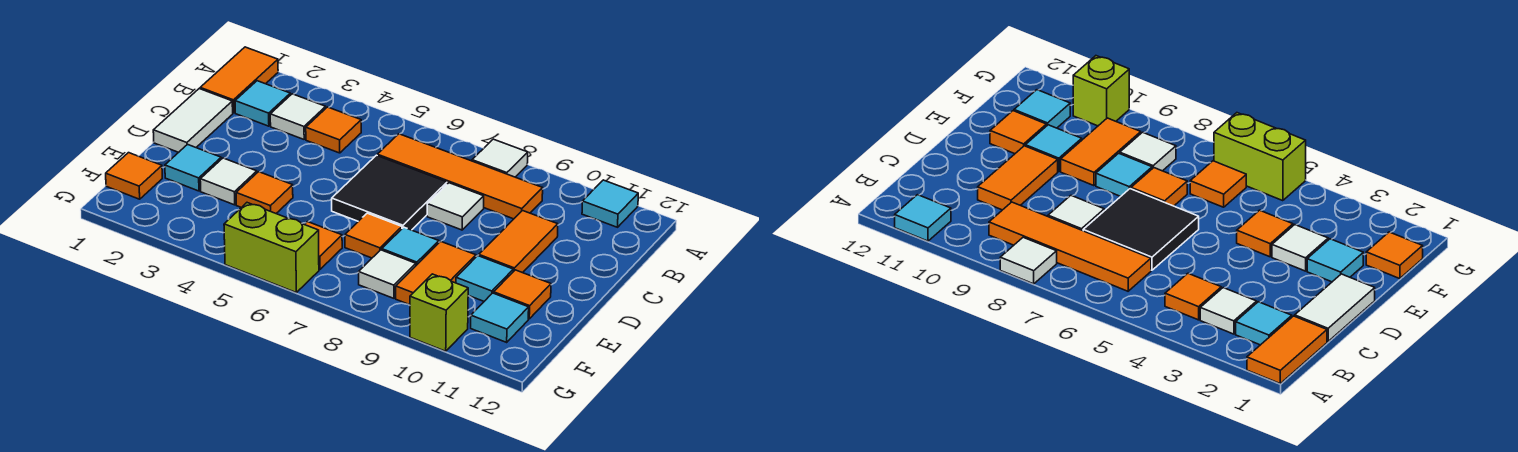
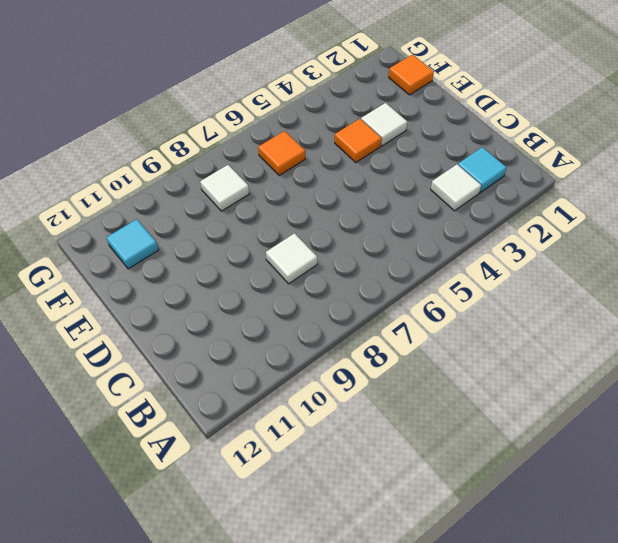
none -> orange 1x2 tile [200,47,278,113]
none -> white 1x1 tile [472,139,528,177]
none -> cyan 1x1 tile [582,180,638,227]

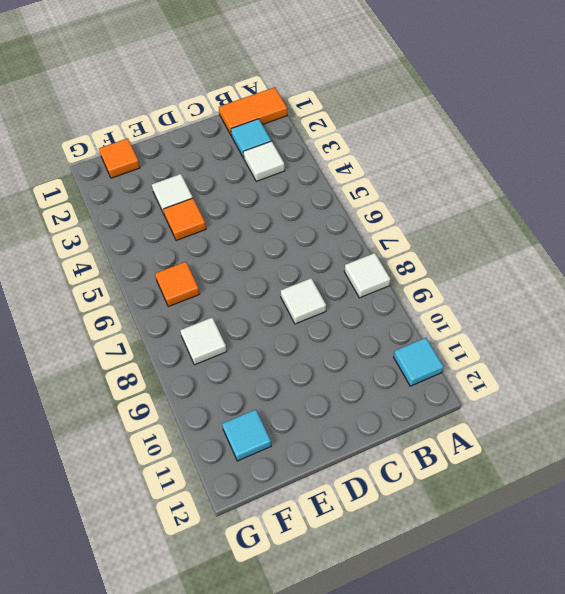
none -> orange 1x1 tile [306,107,361,153]
none -> orange 1x4 tile [377,134,543,219]
none -> white 1x2 tile [153,89,233,152]

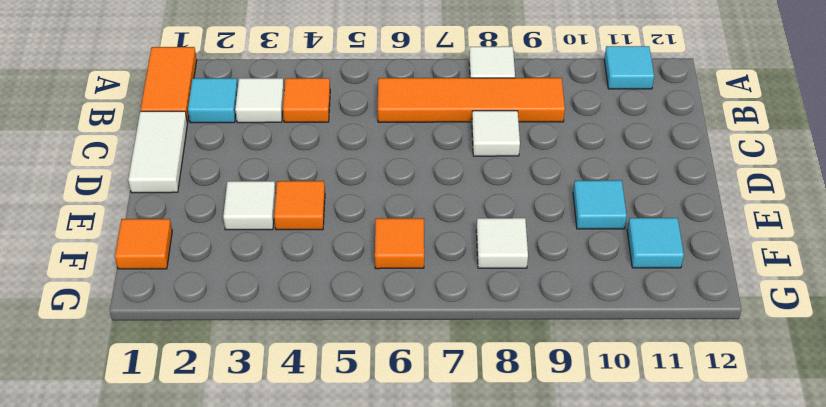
none -> black 2x2 tile [332,155,447,230]
none -> orange 1x2 tile [479,211,558,273]
none -> cyan 1x1 tile [165,144,221,191]

